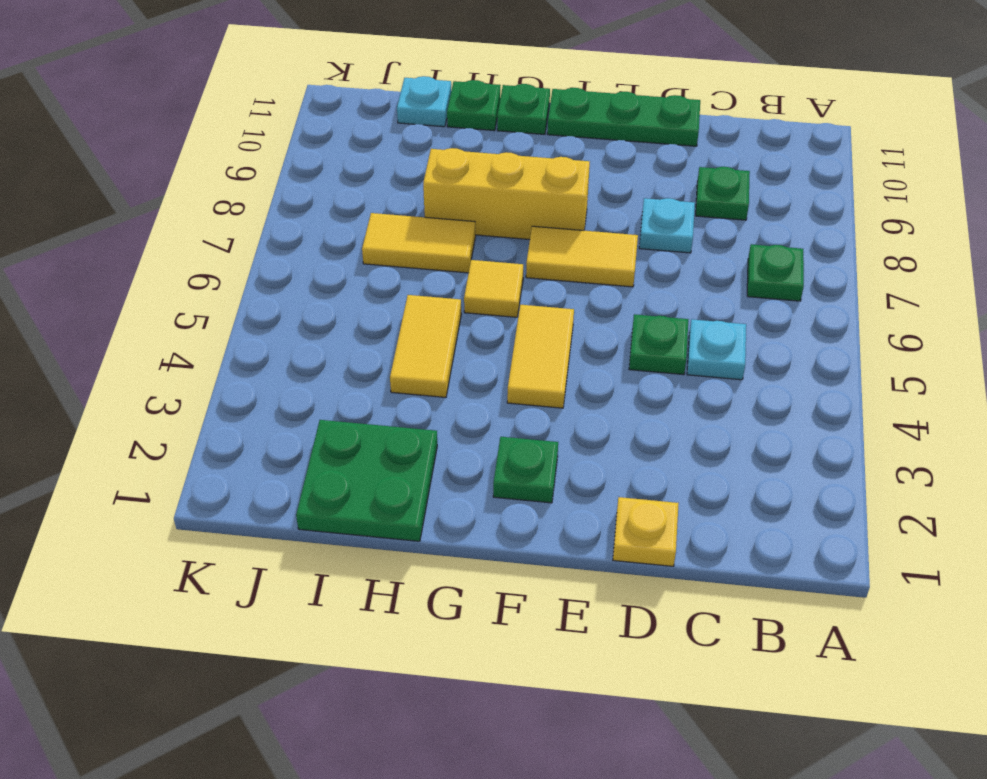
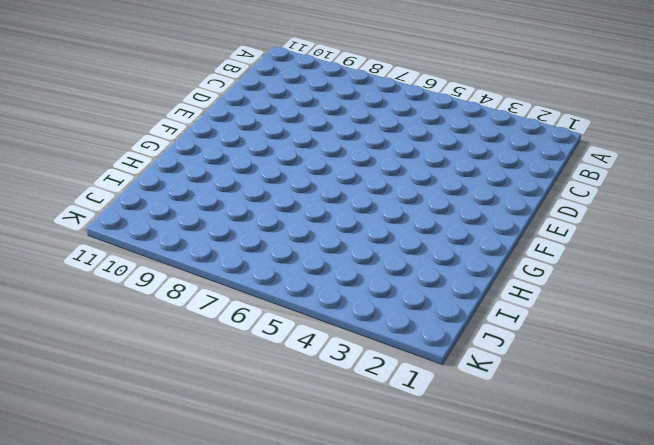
none -> green 1x1 plate [747,244,804,301]
none -> cyan 1x1 plate [687,319,746,380]
none -> green 1x1 plate [696,167,750,220]

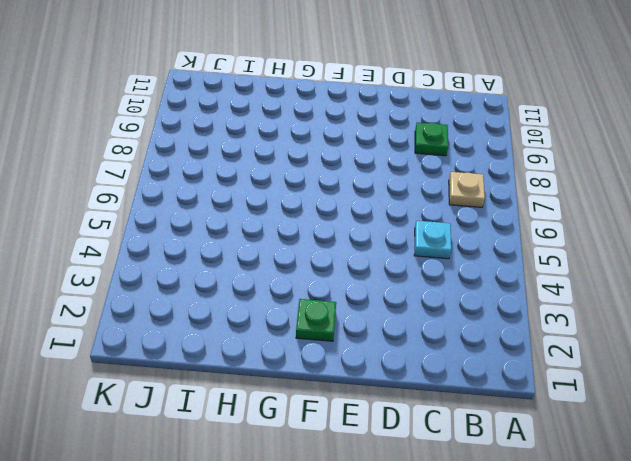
tan 1x1 plate [449,172,485,207] -> green 1x1 plate [747,244,804,301]
none -> yellow 1x1 plate [613,497,679,566]
none -> green 1x1 plate [629,314,689,375]
none -> cyan 1x1 plate [639,198,695,253]

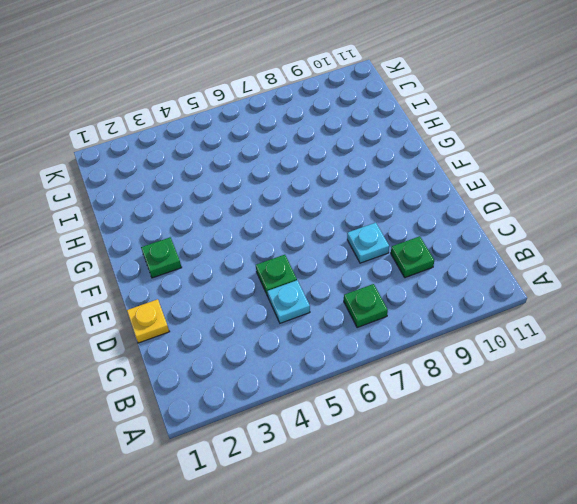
none -> green 1x3 plate [547,88,700,146]
none -> yellow 1x2 tile [526,226,638,287]
none -> yellow 1x2 tile [507,305,574,408]

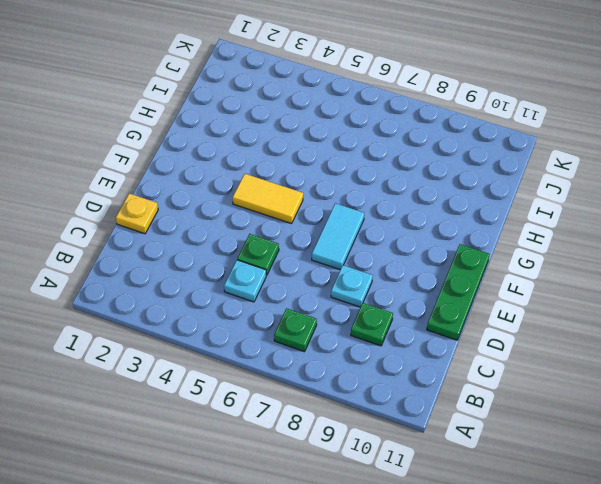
cyan 1x2 tile [312,203,364,270] -> yellow 1x2 tile [526,226,638,287]
none -> green 1x1 plate [493,437,558,503]
none -> yellow 1x3 brick [423,148,590,239]
none -> yellow 1x1 tile [464,260,523,317]

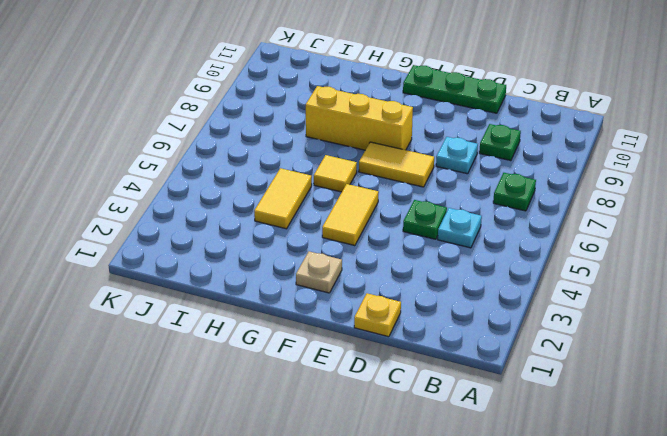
tan 1x1 plate [296,251,342,293] -> green 1x1 plate [493,437,558,503]
none -> green 1x1 plate [497,84,550,134]
none -> green 2x2 plate [296,420,437,541]
none -> yellow 1x2 tile [362,213,476,273]

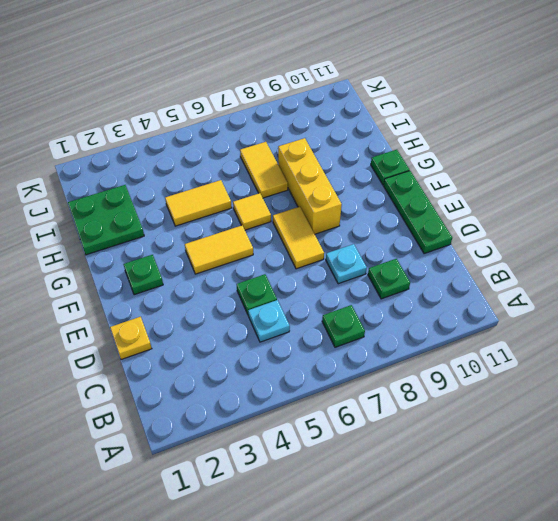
none -> green 1x1 plate [447,80,500,131]
none -> cyan 1x1 plate [397,76,451,127]

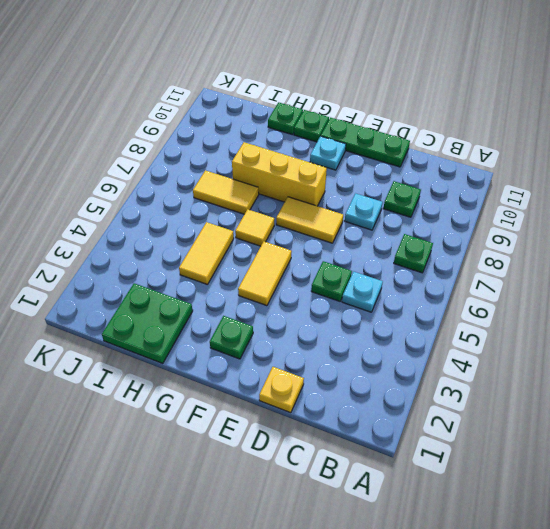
cyan 1x1 plate [310,136,346,170] -> cyan 1x1 plate moved to [397,76,451,127]

